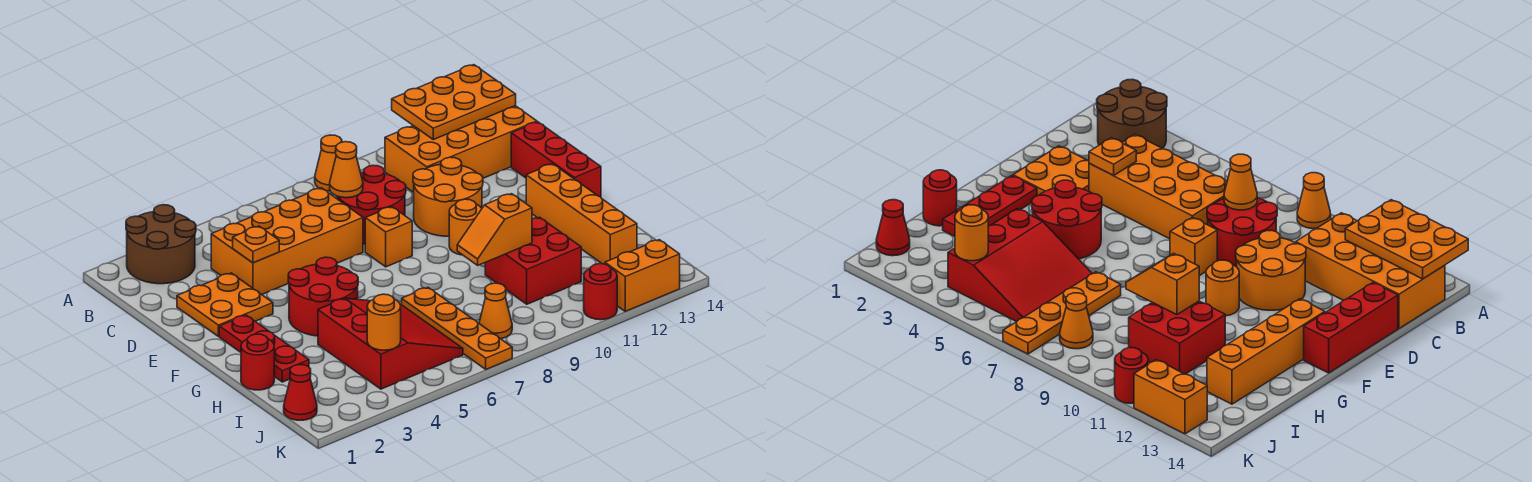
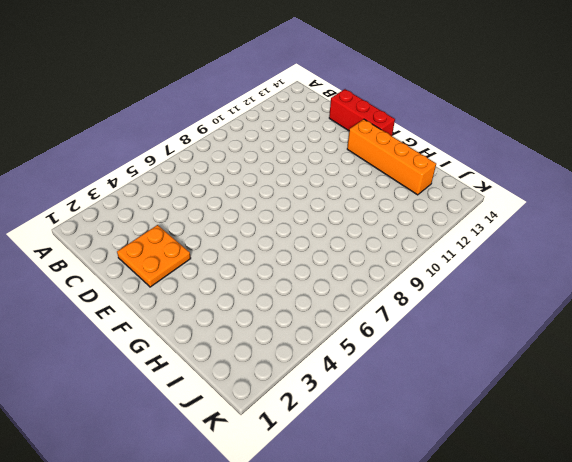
none -> brown 2x2 round brick [126,205,196,284]
none -> orange 1x1 cone [315,135,342,191]
none -> orange 2x4 brick [385,106,537,192]

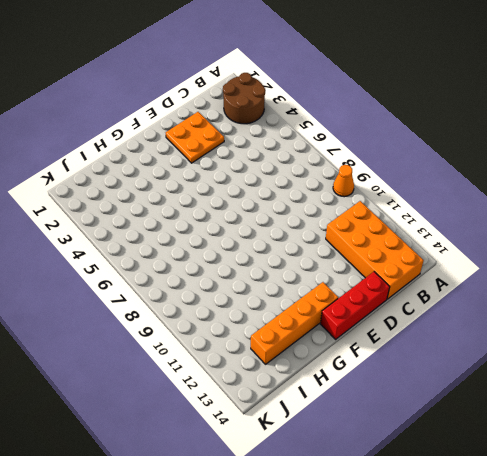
none -> orange 2x4 brick [211,188,363,294]
none -> red 2x2 round brick [337,165,406,244]
none -> orange 2x2 round brick [413,157,483,236]

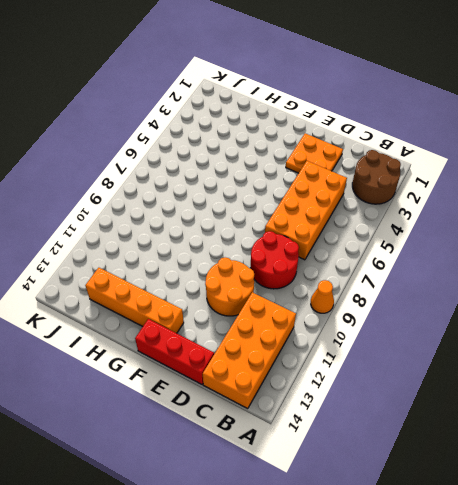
none -> orange 1x1 brick [365,207,412,267]
none -> red 1x3 plate [219,315,309,382]
none -> red 2x2 round brick [288,257,358,336]

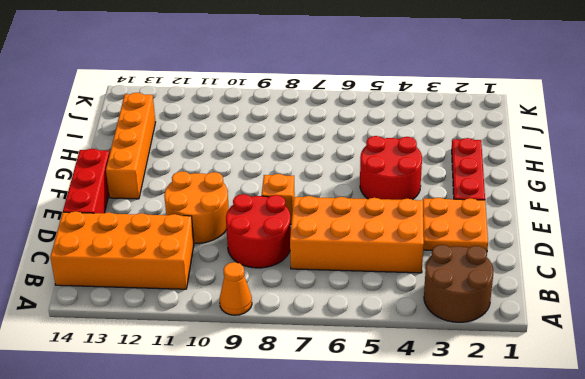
none -> orange 1x1 round brick [449,199,482,255]
none -> red 1x1 round brick [241,334,274,390]
none -> red 3x3 slope [318,298,463,389]

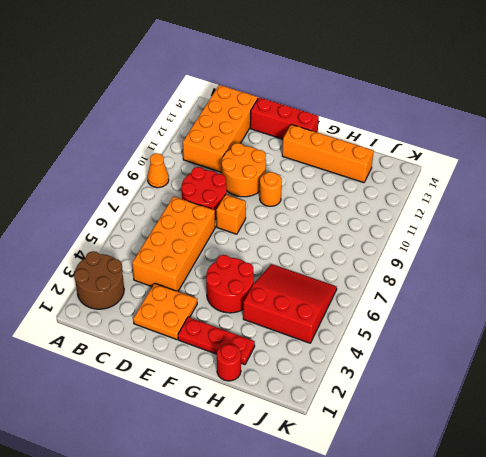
none -> orange 1x4 plate [402,287,512,369]
none -> red 2x2 brick [485,217,581,304]
none -> red 1x1 cone [284,365,317,420]

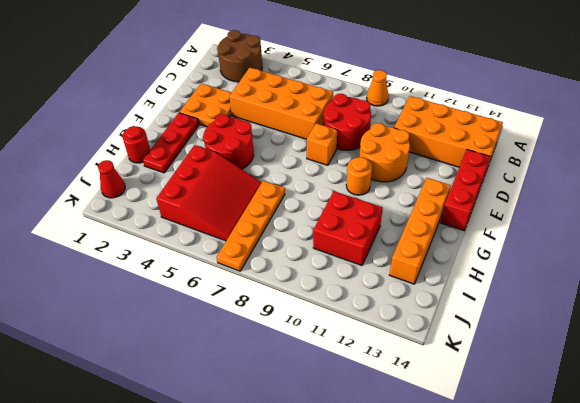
none -> orange 1x1 cone [479,283,512,339]
none -> red 1x1 round brick [584,264,617,320]
none -> orange 1x2 brick [605,240,680,311]

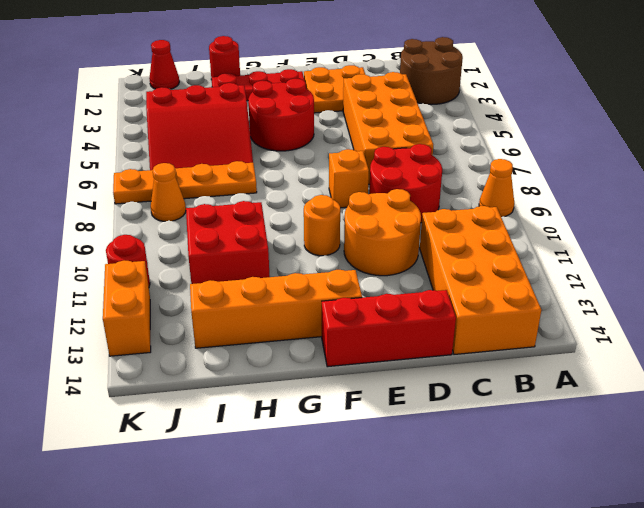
none -> orange 2x3 plate [392,65,516,140]
none -> orange 1x1 cone [330,142,363,198]
none -> orange 1x1 plate [233,226,279,263]

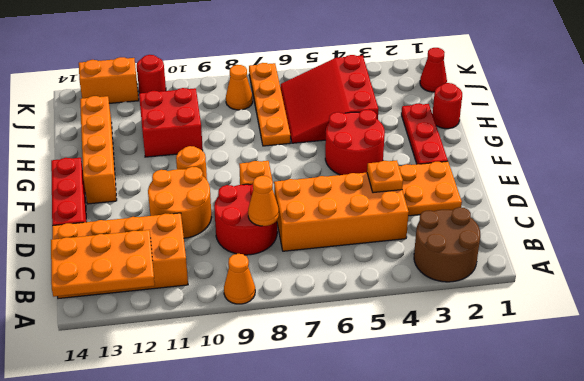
none -> orange 1x2 slope [457,194,532,265]
none -> orange 1x1 round brick [367,294,401,350]

